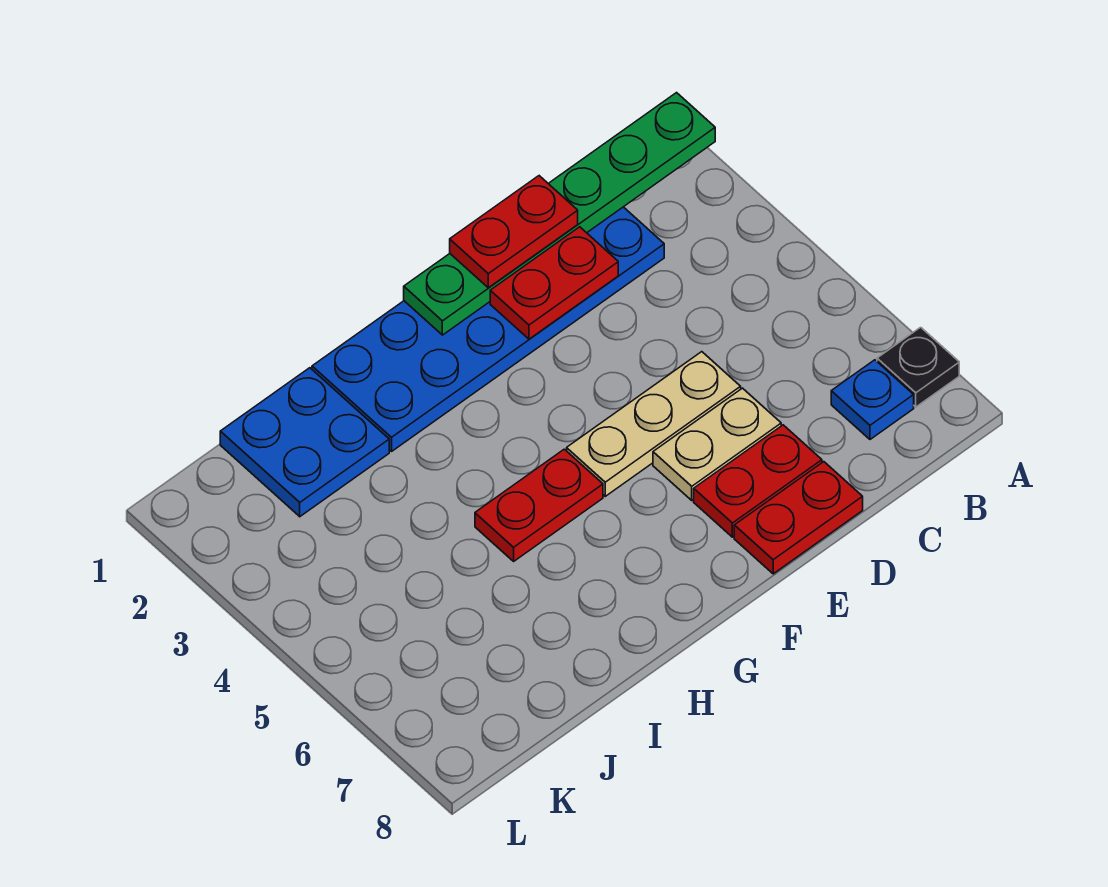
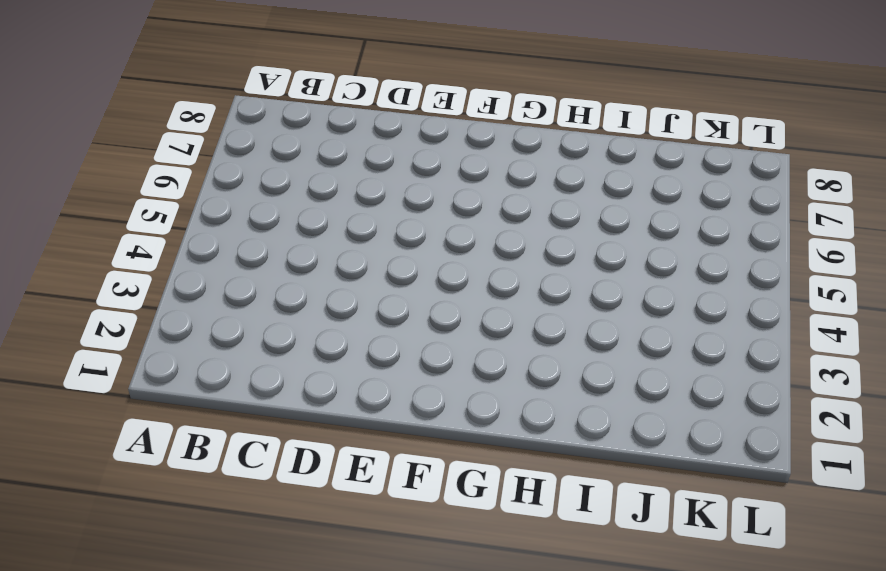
none -> black 1x1 plate [877,327,959,407]
none -> blue 1x1 plate [831,360,914,439]
none -> blue 2x6 plate [312,207,664,451]

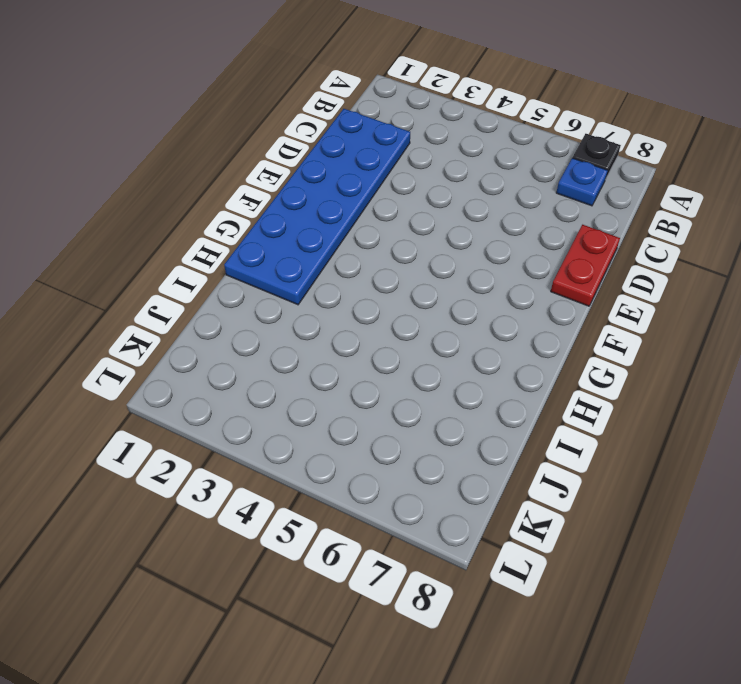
none -> tan 1x3 plate [567,352,741,496]
none -> tan 1x2 plate [653,388,781,500]
none -> red 1x2 plate [694,425,822,537]

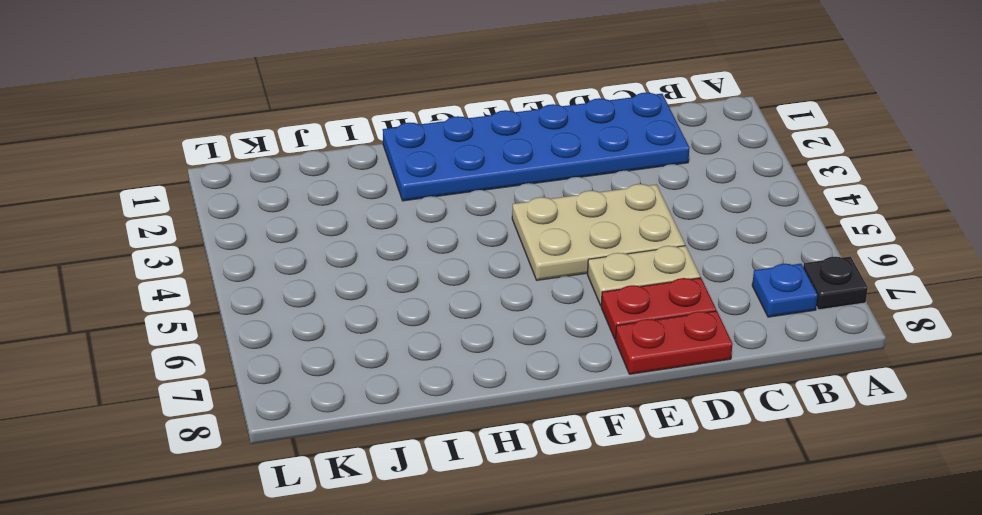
tan 2x3 plate [512,184,685,280] -> tan 1x3 plate [567,352,741,496]
none -> red 1x2 plate [475,449,603,561]
none -> blue 2x2 plate [220,368,389,517]
none -> green 1x6 plate [404,93,715,335]

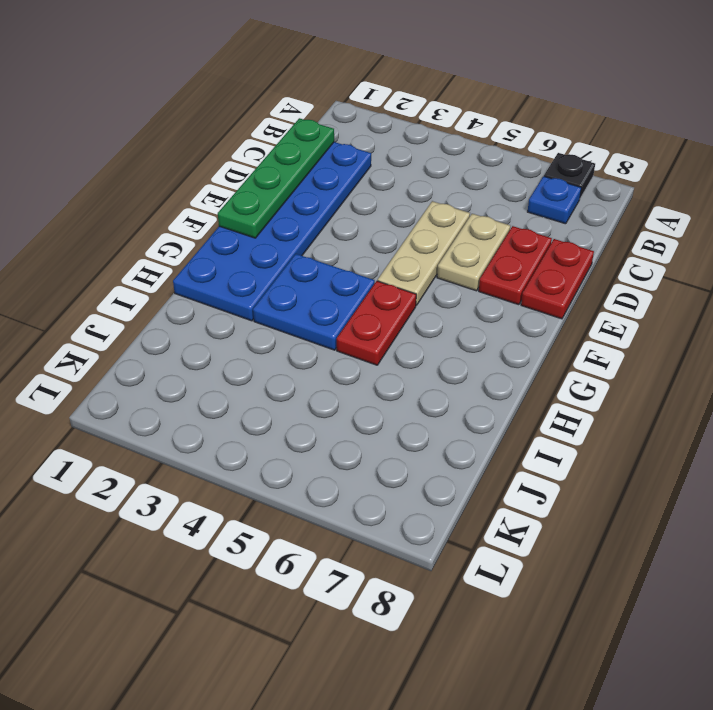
green 1x4 plate [218,118,334,238] -> green 1x6 plate [404,93,715,335]
blue 2x2 plate [253,254,375,350] -> blue 2x2 plate moved to [220,368,389,517]
none -> red 1x2 plate [490,227,618,339]
none -> red 1x2 plate [450,176,578,288]

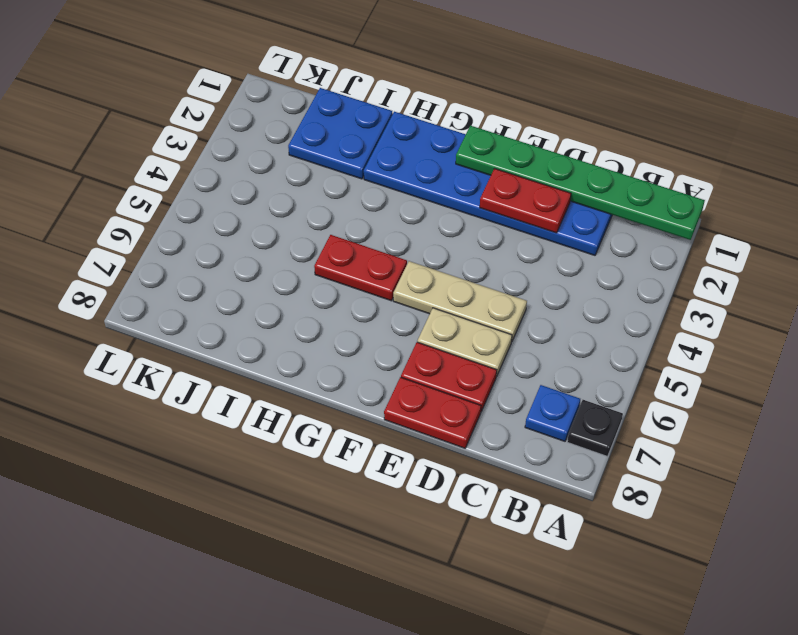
none -> red 1x2 plate [450,176,578,288]

